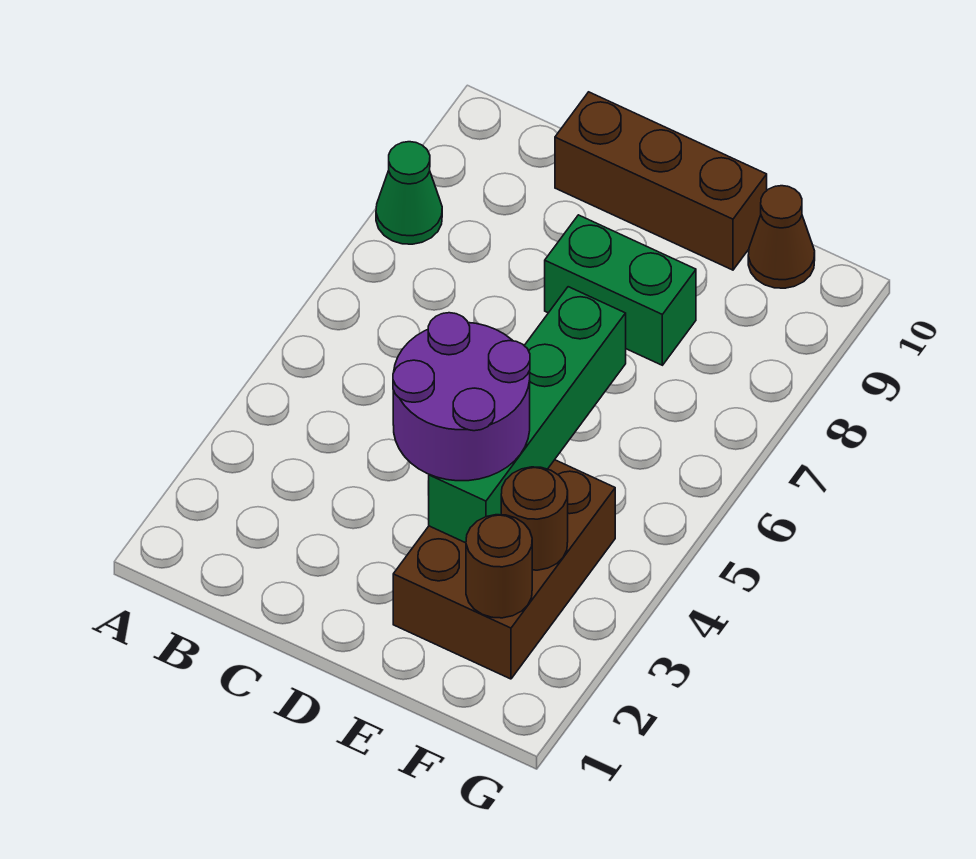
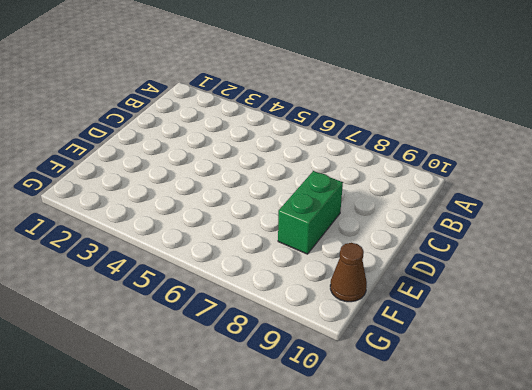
none -> green 1x1 cone [376,142,442,244]
none -> brown 1x3 brick [555,92,767,270]

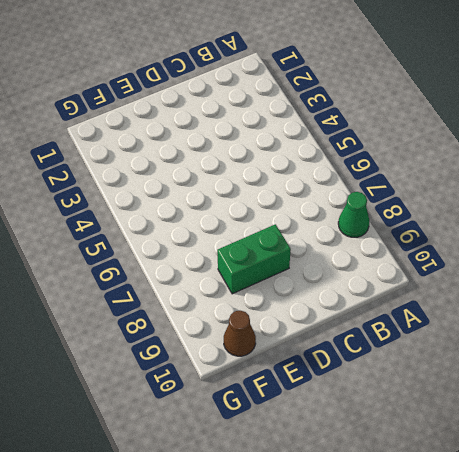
none -> brown 1x3 brick [555,92,767,270]
none -> brown 2x3 brick [393,460,615,679]

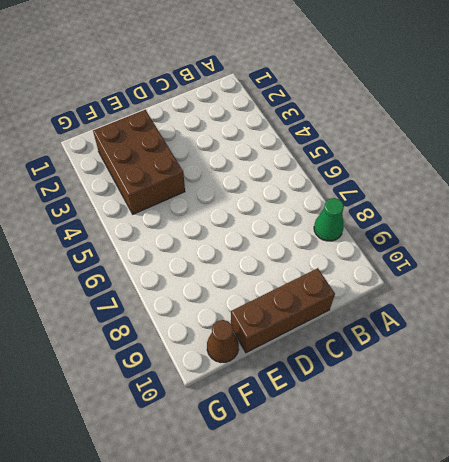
none -> green 1x2 brick [545,215,696,365]
none -> green 1x4 brick [428,287,626,543]

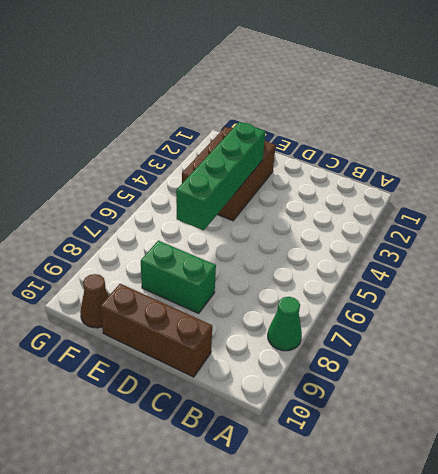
none -> brown 1x1 round brick [466,515,532,618]
none -> brown 1x1 round brick [501,467,568,570]

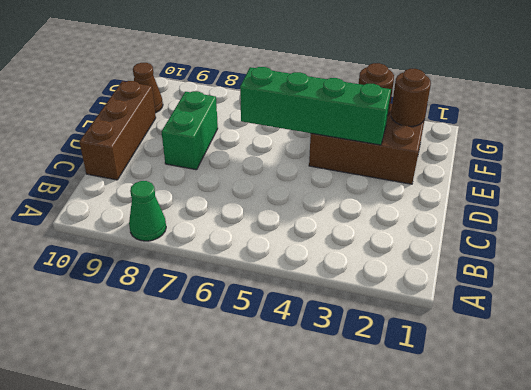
none -> purple 2x2 round brick [393,313,530,481]

